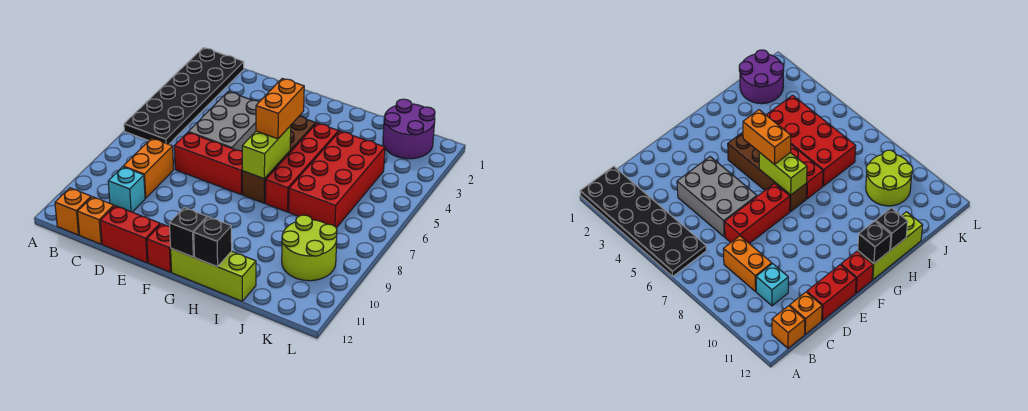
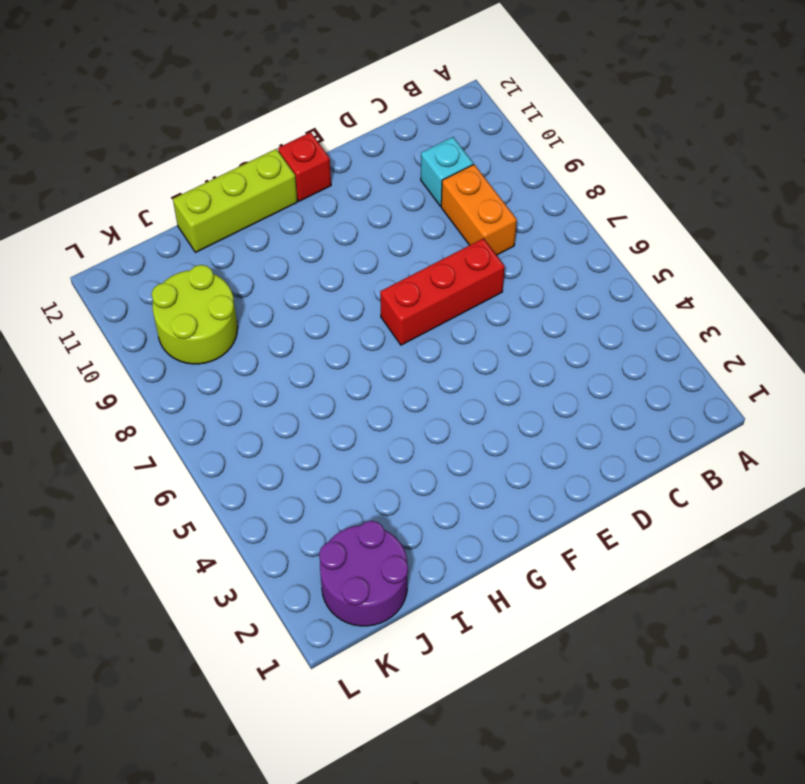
none -> black 2x6 plate [124,48,244,144]
none -> orange 1x1 brick [55,188,91,235]
none -> orange 1x1 brick [78,197,114,244]

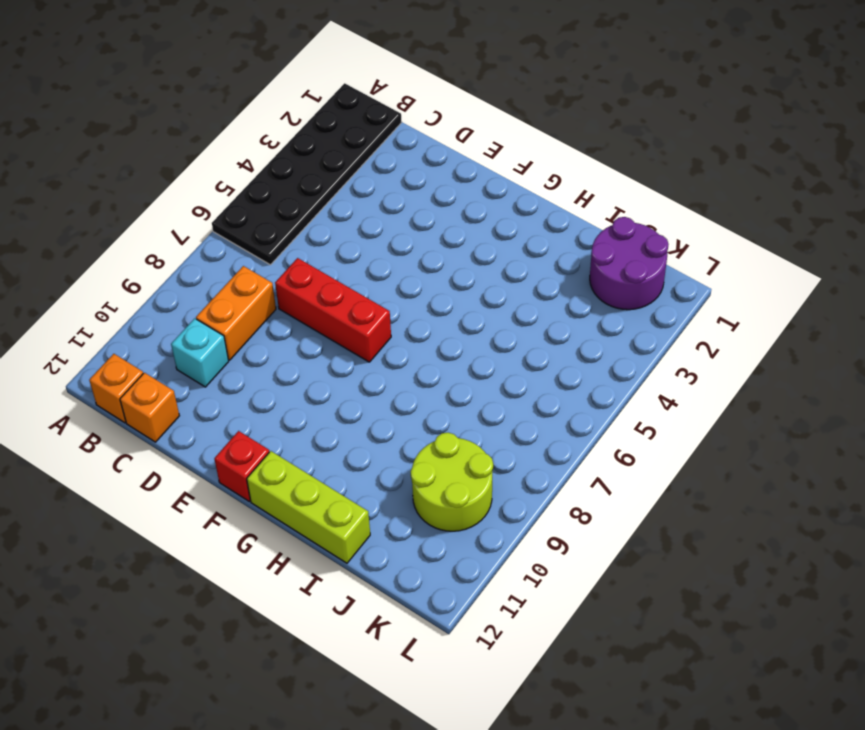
none -> grey 2x3 brick [188,92,259,151]
none -> red 1x2 brick [100,206,160,263]
none -> brown 1x4 brick [242,116,316,203]

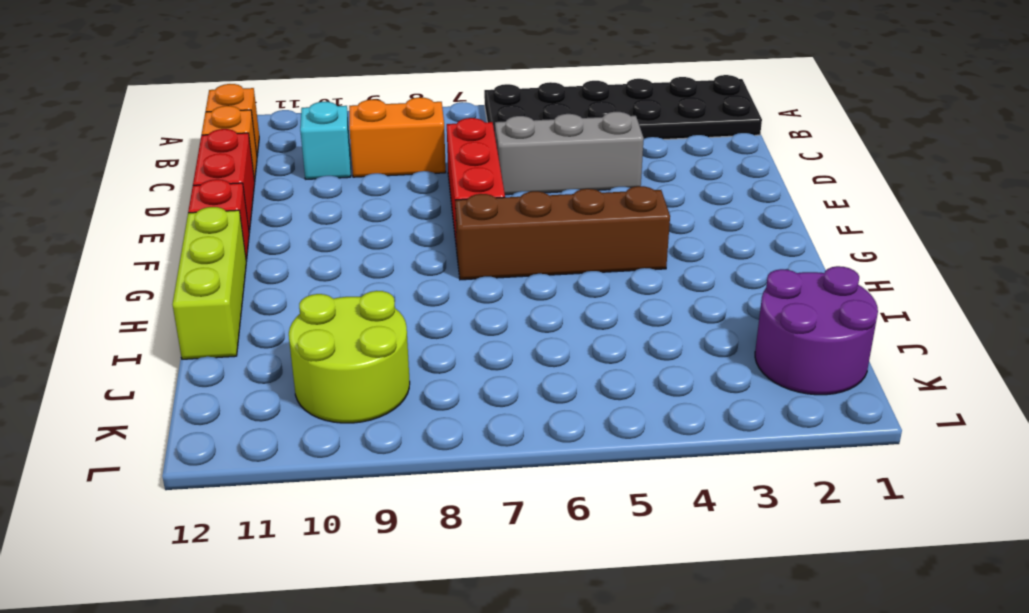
grey 1x3 brick [495,112,644,195] -> grey 2x3 brick [188,92,259,151]
none -> red 1x4 brick [265,123,339,212]
none -> red 2x4 brick [289,131,385,228]
none -> lime 1x2 brick [242,126,291,179]

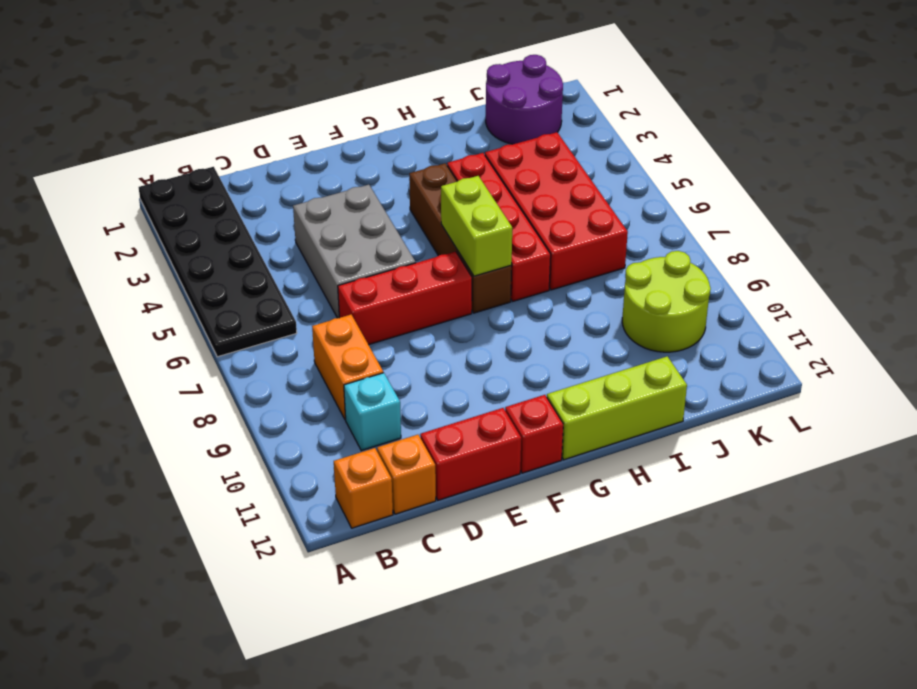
none -> black 1x1 brick [170,208,207,257]
none -> black 1x1 brick [194,217,232,267]
none -> orange 1x2 brick [256,78,304,139]

